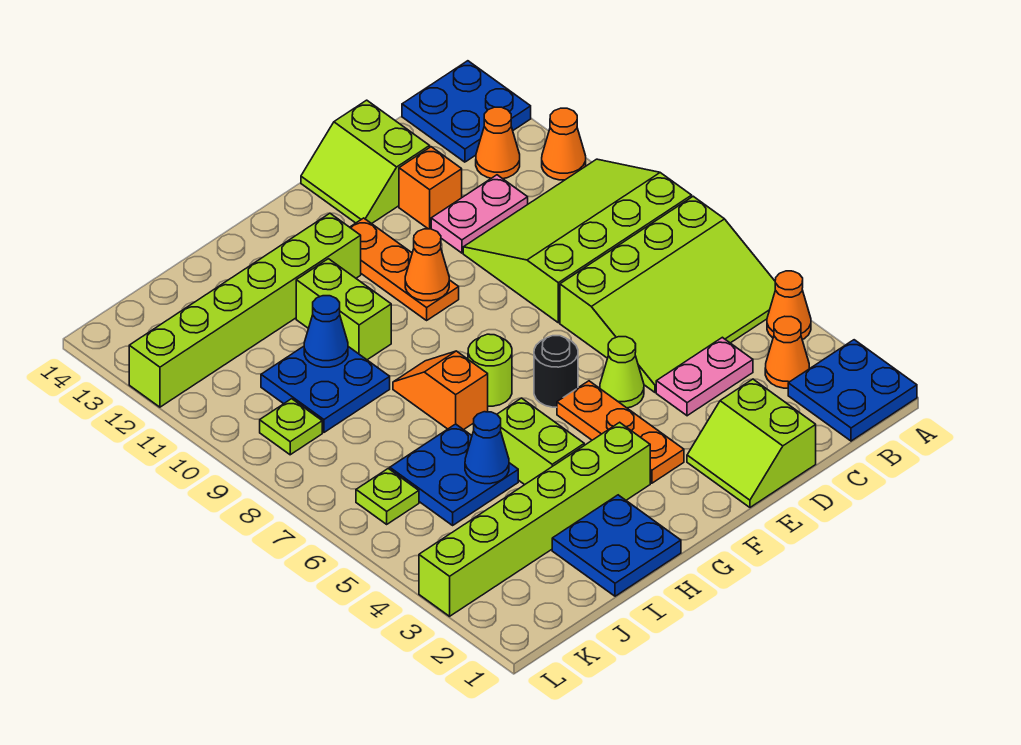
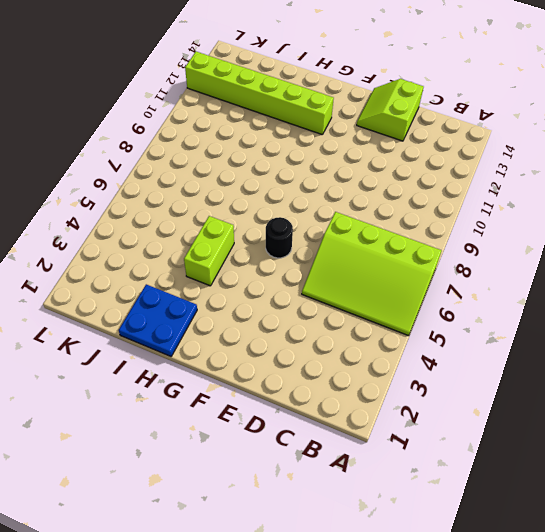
none -> blue 2x2 plate [788,340,917,441]
none -> orange 1x1 cone [767,271,811,340]
none -> lime 3x4 slope [463,159,692,323]
none -> orange 1x1 cone [542,108,586,180]

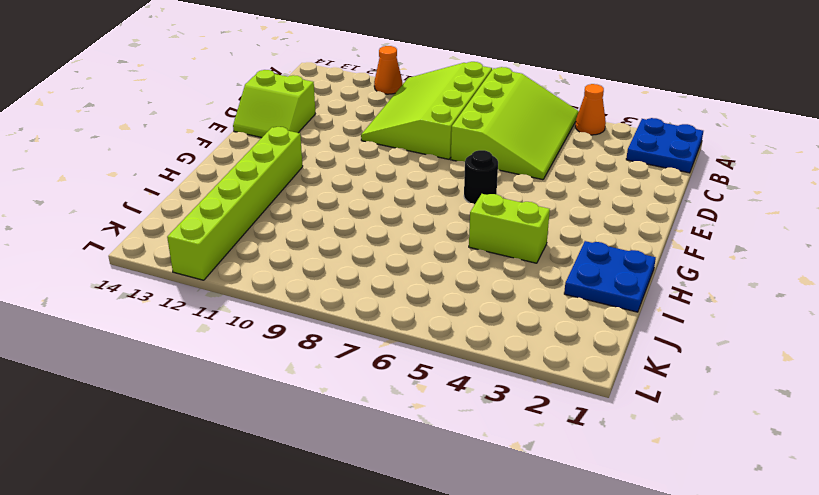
none -> blue 2x2 plate [402,61,531,162]
none -> orange 1x1 cone [765,316,809,388]
none -> orange 1x1 cone [476,107,520,179]
none -> pink 1x2 plate [656,337,753,416]

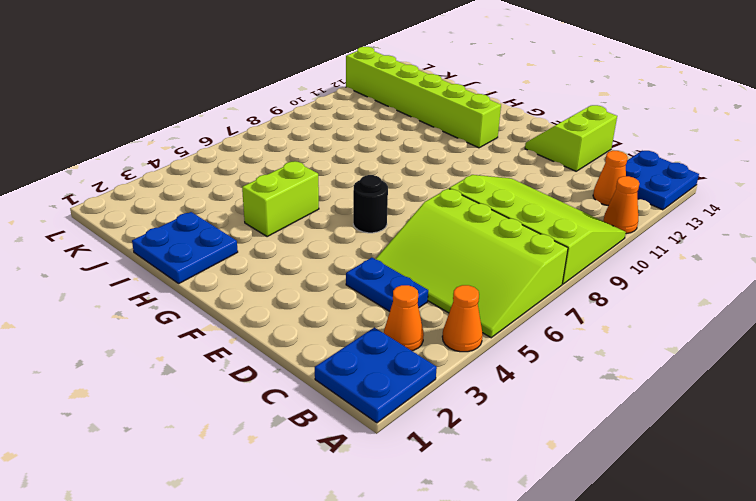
blue 1x2 plate [346,258,428,311] -> pink 1x2 plate [656,337,753,416]
none -> pink 1x2 plate [431,175,528,253]
none -> lime 2x2 slope [687,379,816,507]
none -> orange 1x1 brick [399,147,462,229]
none -> lime 1x1 cone [600,337,644,408]

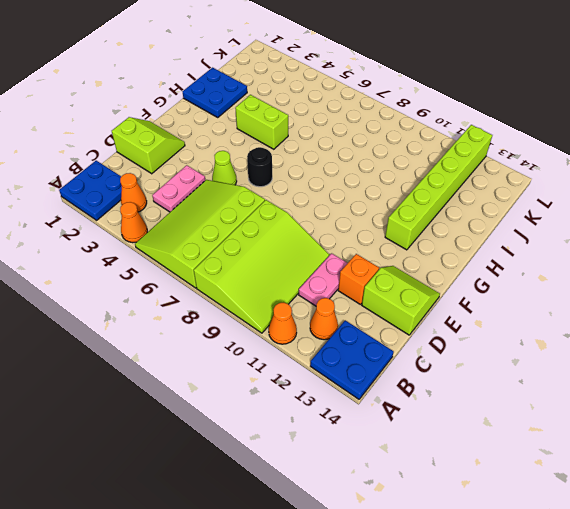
none -> orange 1x3 plate [557,381,684,483]
none -> orange 1x3 plate [350,218,459,320]
none -> lime 1x6 brick [419,422,650,616]
none -> lime 1x1 round brick [468,334,512,406]

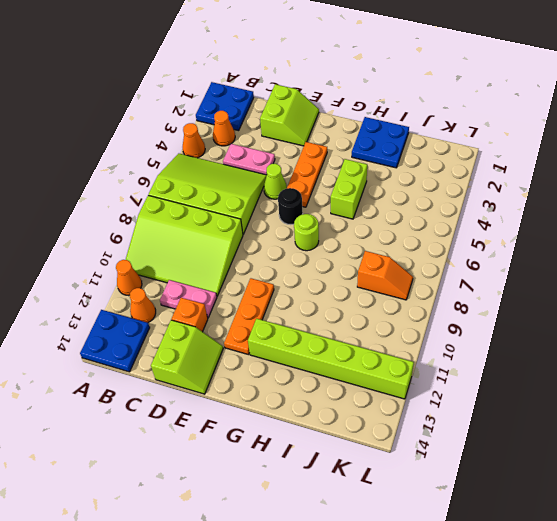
orange 1x2 slope [357,251,413,300] -> orange 1x2 slope turned to [393,351,488,430]
none -> lime 1x6 brick [419,422,650,616]
none -> lime 1x2 brick [296,259,391,360]
none -> blue 2x2 plate [390,424,518,525]
none -> blue 2x2 plate [261,346,390,432]

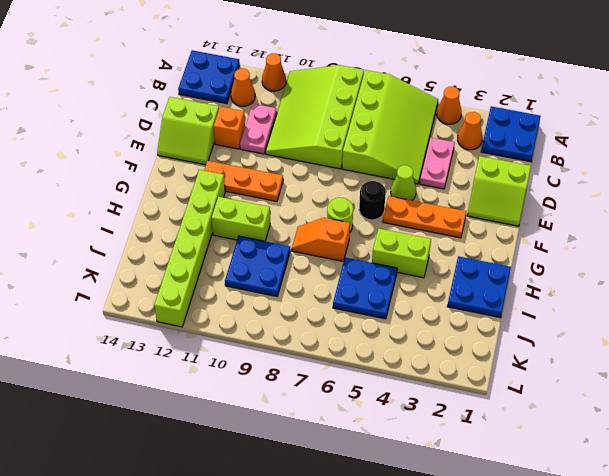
none -> lime 1x6 brick [419,422,650,616]
none -> lime 1x1 plate [356,469,419,524]
none -> lime 1x1 plate [260,399,322,455]
none -> orange 1x1 cone [405,229,449,301]

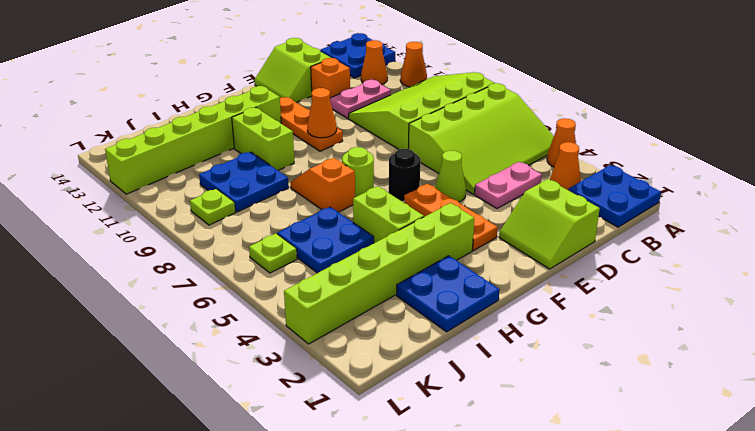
none -> blue 1x1 cone [465,412,509,484]
none -> blue 1x1 cone [304,296,348,367]

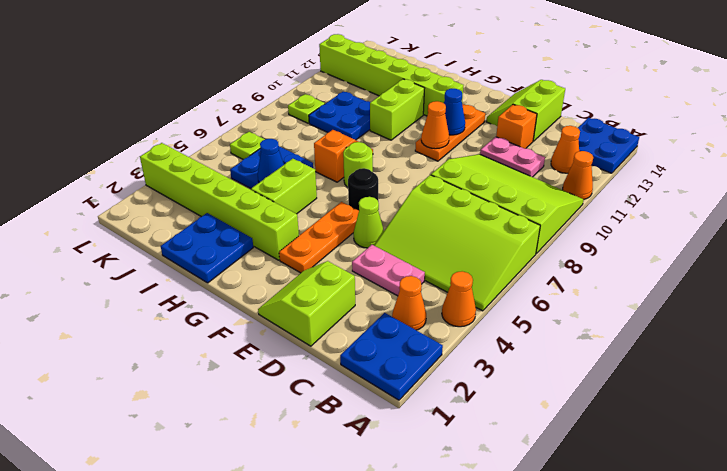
blue 1x1 cone [444,89,465,135] -> blue 1x1 cone moved to [304,296,348,367]

